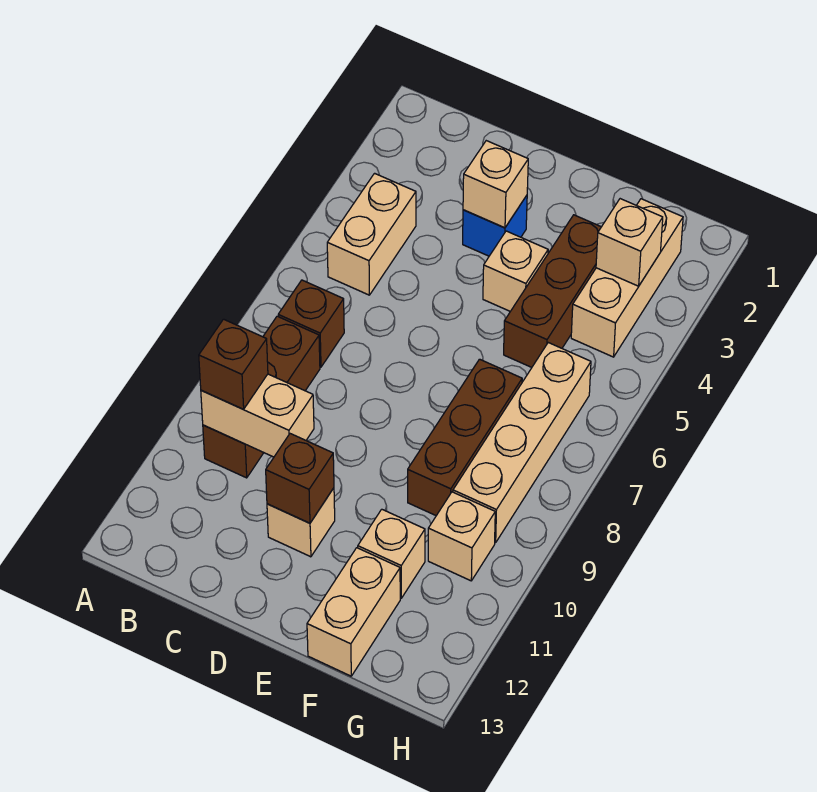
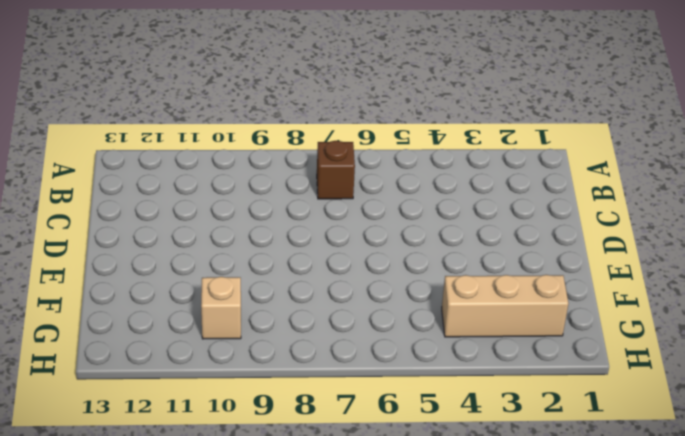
none -> tan 1x2 brick [327,173,416,295]
none -> brown 1x3 brick [203,316,320,478]
none -> blue 1x1 brick [463,196,527,256]

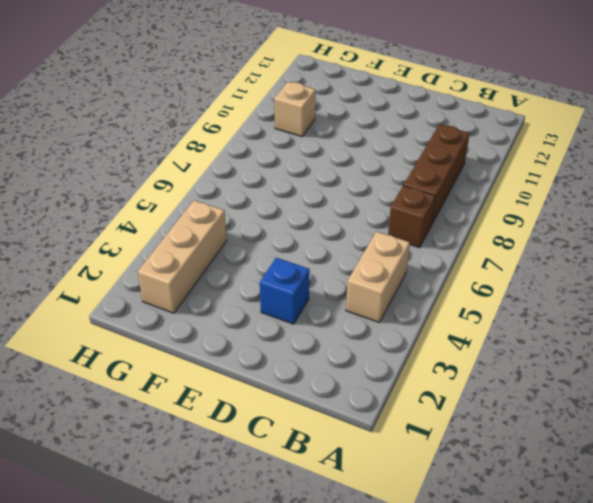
none -> tan 1x1 brick [267,488,335,557]
none -> tan 1x1 brick [483,231,548,311]
none -> brown 1x3 brick [504,215,601,367]

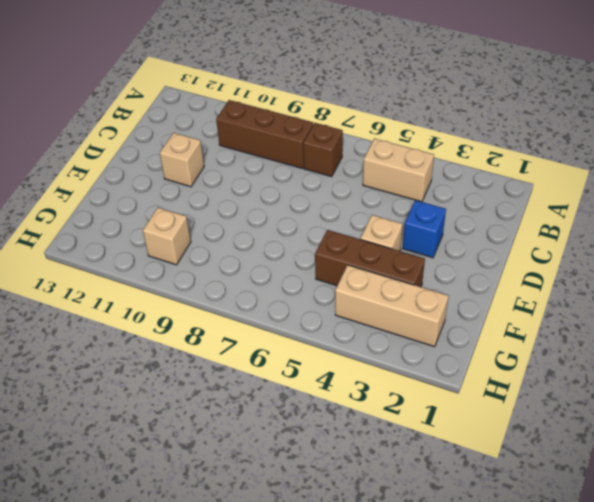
none -> brown 1x3 brick [408,359,522,516]
none -> tan 1x1 brick [358,509,425,598]
none -> tan 1x2 brick [307,548,400,676]

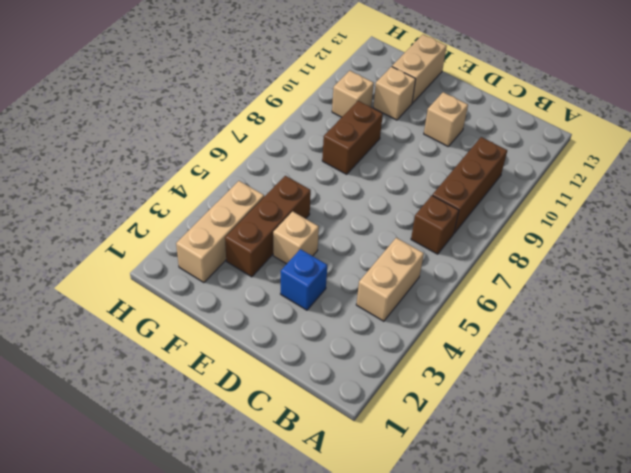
brown 1x2 brick [322,101,383,174] -> brown 1x3 brick [408,359,522,516]
none -> tan 1x4 brick [453,343,591,543]
none -> tan 1x2 brick [201,374,314,457]
none -> tan 1x1 brick [463,141,528,228]

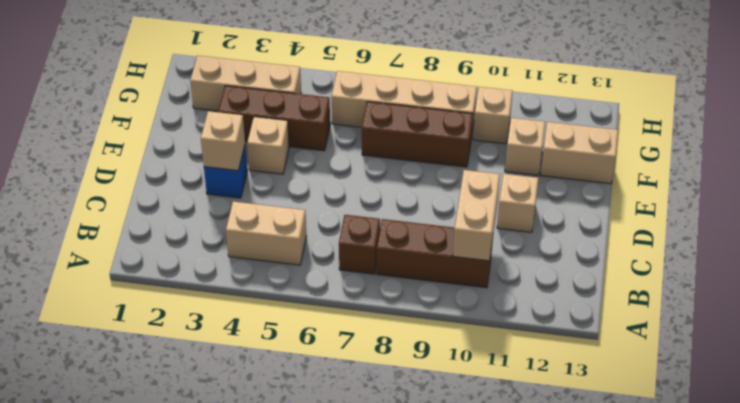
none -> brown 1x1 brick [266,434,334,523]
none -> tan 1x1 brick [596,199,663,286]
none -> brown 1x1 brick [199,319,268,409]

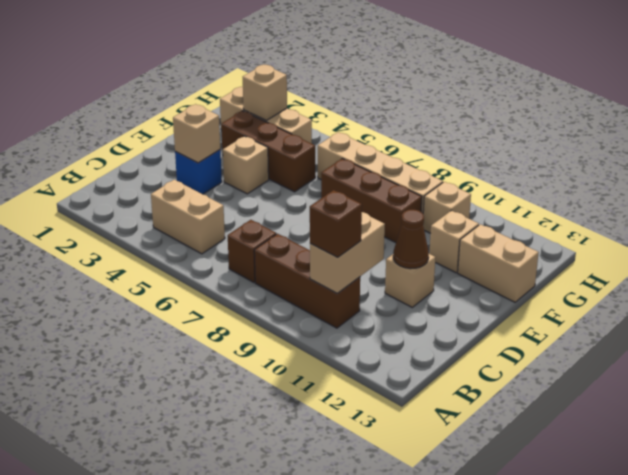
brown 1x1 cone [393,210,429,269] -> brown 1x1 brick [266,434,334,523]

